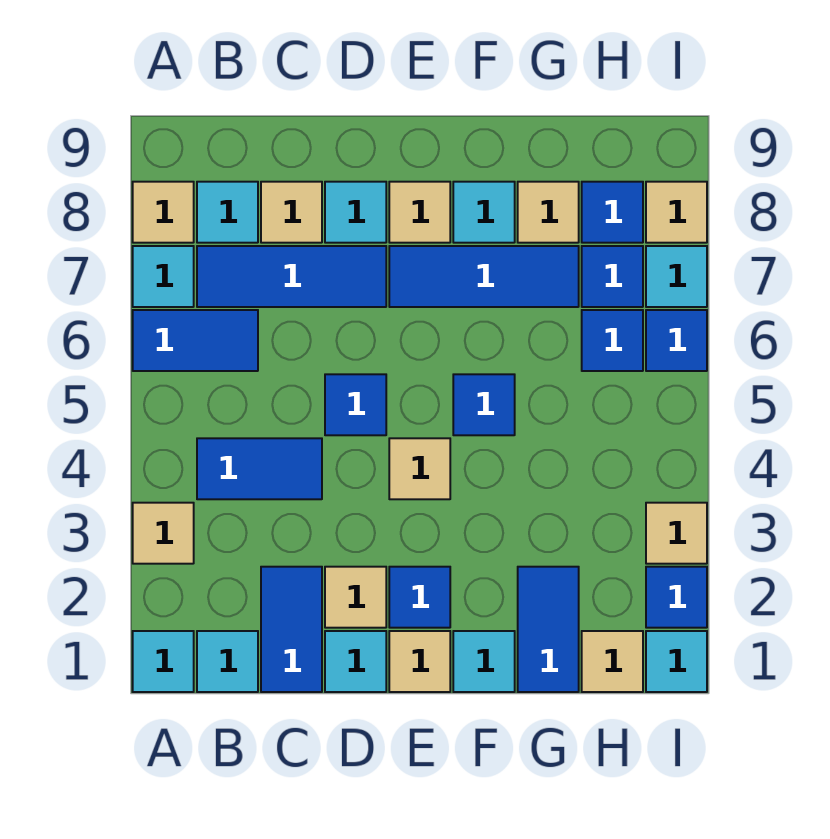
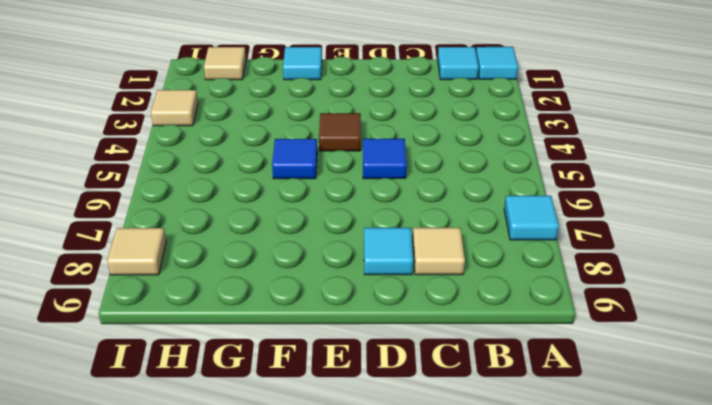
brown 1x1 tile [319,113,361,151] -> tan 1x1 tile [389,438,450,499]
none -> tan 1x1 tile [133,503,194,564]
none -> blue 1x2 tile [133,310,258,371]
none -> tan 1x1 tile [133,182,194,243]
none -> blue 1x2 tile [197,438,322,499]

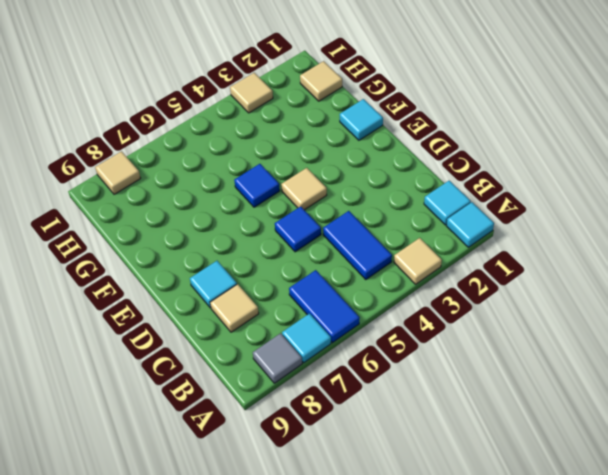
grey 1x1 tile [253,333,302,383] -> tan 1x1 tile [133,182,194,243]
none -> blue 1x3 tile [197,246,386,307]
none -> cyan 1x1 tile [197,182,258,243]
none -> blue 1x2 tile [261,567,322,692]
none -> cyan 1x1 tile [325,631,386,692]

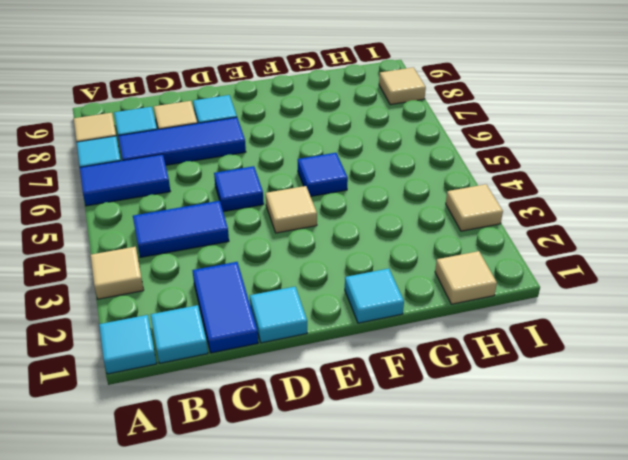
none -> tan 1x1 tile [325,567,386,628]
none -> tan 1x1 tile [389,631,450,692]
none -> blue 1x1 tile [389,567,450,628]
none -> blue 1x3 tile [389,246,579,307]

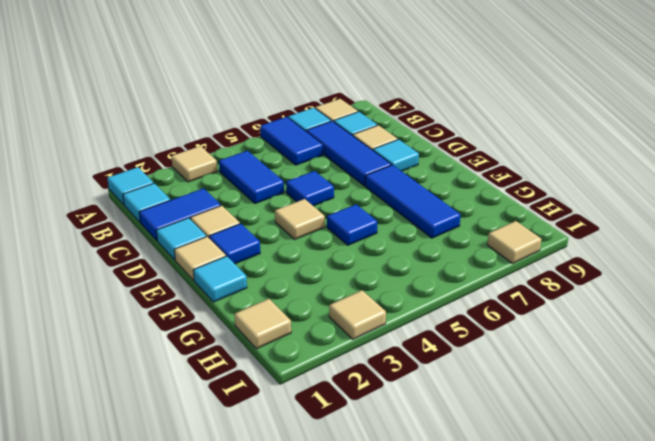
none -> tan 1x1 tile [389,182,450,243]
none -> cyan 1x1 tile [453,182,515,243]
none -> blue 1x2 tile [518,567,579,692]
none -> tan 1x1 tile [518,182,579,243]

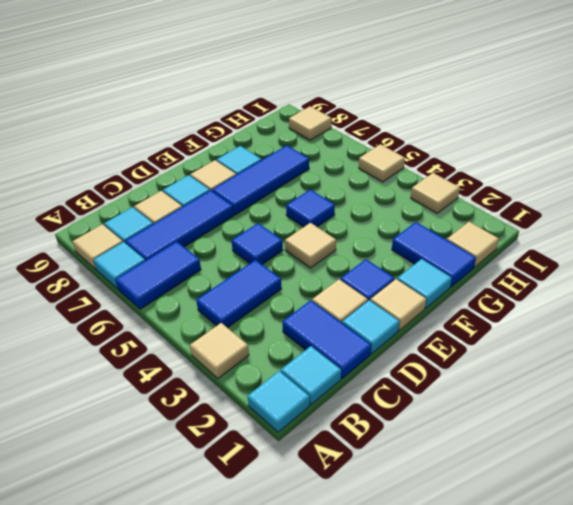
tan 1x1 tile [359,144,405,182] -> tan 1x1 tile moved to [518,182,579,243]
none -> blue 1x1 tile [582,310,643,371]
none -> blue 1x1 tile [582,246,643,307]
none -> blue 1x1 tile [582,182,643,243]
none -> cyan 1x1 tile [646,631,707,692]

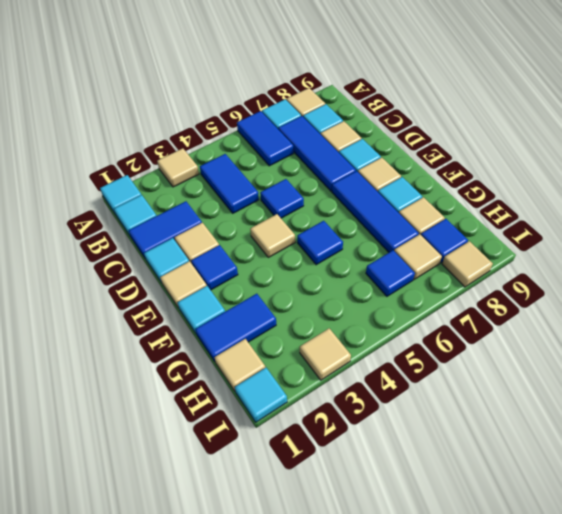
tan 1x1 tile [394,234,442,279] -> blue 1x1 tile [582,246,643,307]
none -> blue 1x1 tile [646,567,707,628]
none -> blue 1x1 tile [646,310,707,371]
none -> cyan 1x1 tile [646,246,707,307]

